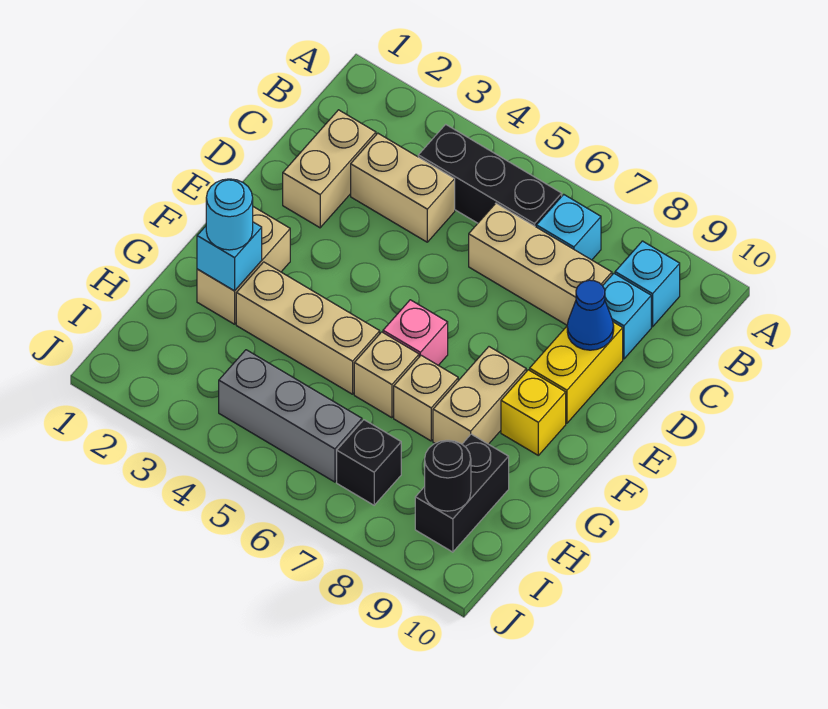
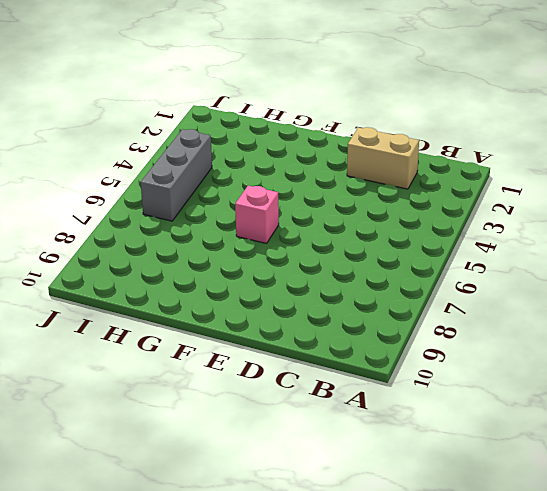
none -> black 1x3 brick [418,124,562,227]
none -> cyan 1x1 brick [536,194,601,260]
none -> cyan 1x1 brick [615,241,680,327]

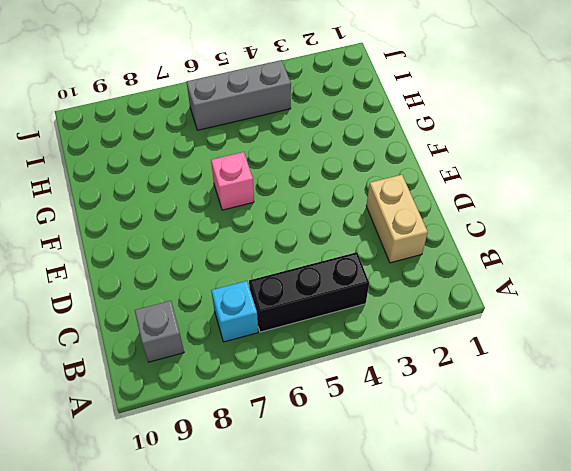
grey 1x1 brick [135,301,184,362] -> cyan 1x1 brick [615,241,680,327]
none -> tan 1x2 brick [351,133,455,242]
none -> tan 1x3 brick [469,203,612,325]
none -> cyan 1x1 brick [603,273,651,359]

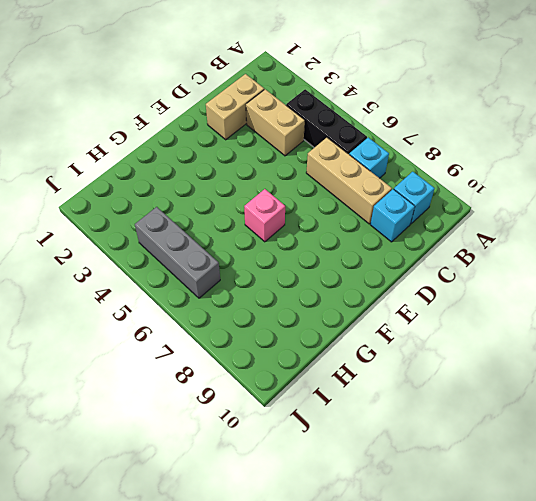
none -> yellow 1x2 brick [530,322,623,423]
none -> tan 1x2 brick [197,207,290,324]
none -> tan 1x2 brick [433,347,526,444]

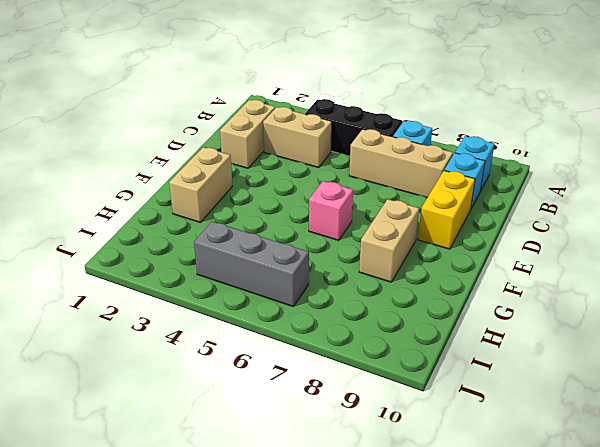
none -> yellow 1x1 brick [501,370,566,455]
none -> tan 1x3 brick [236,262,380,394]
none -> tan 1x1 brick [354,332,419,418]

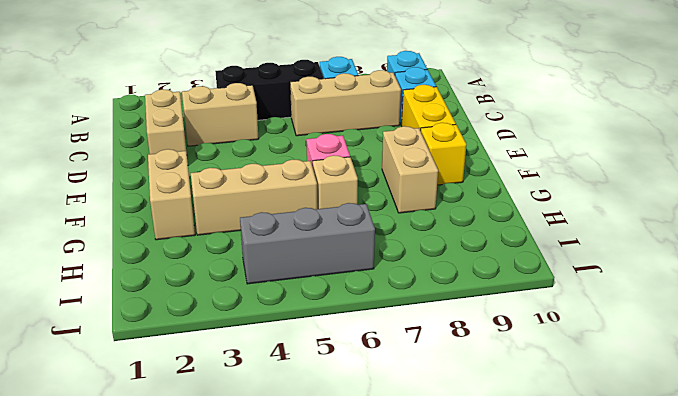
none -> tan 1x1 brick [394,355,458,441]
none -> black 1x2 brick [415,434,509,552]
none -> black 1x1 brick [337,420,401,505]

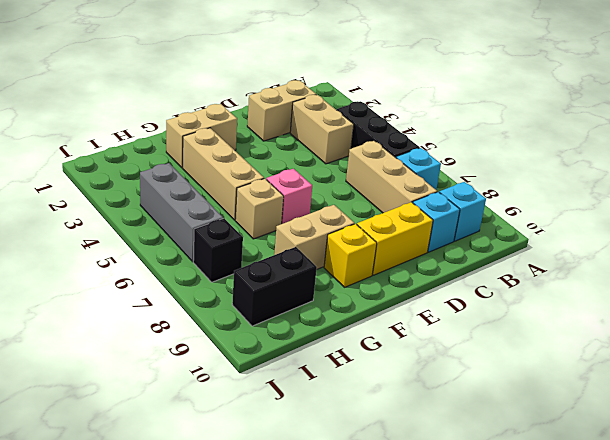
none -> tan 1x1 brick [394,355,458,441]
none -> blue 1x1 cone [567,280,614,350]
none -> cyan 1x1 brick [197,222,262,291]

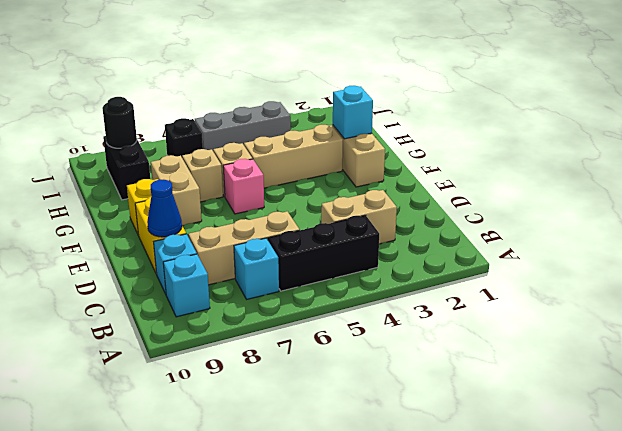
none -> tan 1x2 brick [283,110,376,228]
none -> cyan 1x1 round brick [206,179,253,250]

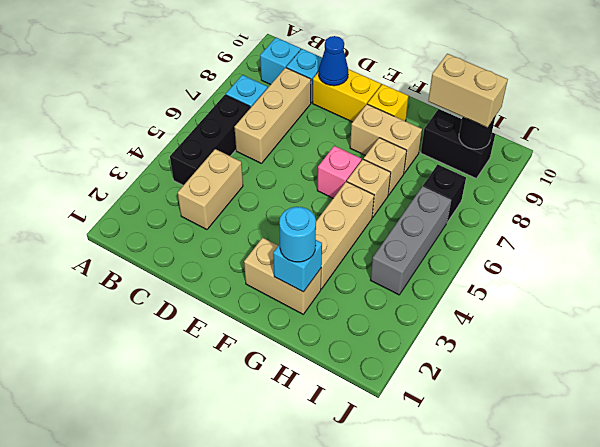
tan 1x2 brick [428,54,508,127] -> tan 1x2 brick moved to [283,110,376,228]

